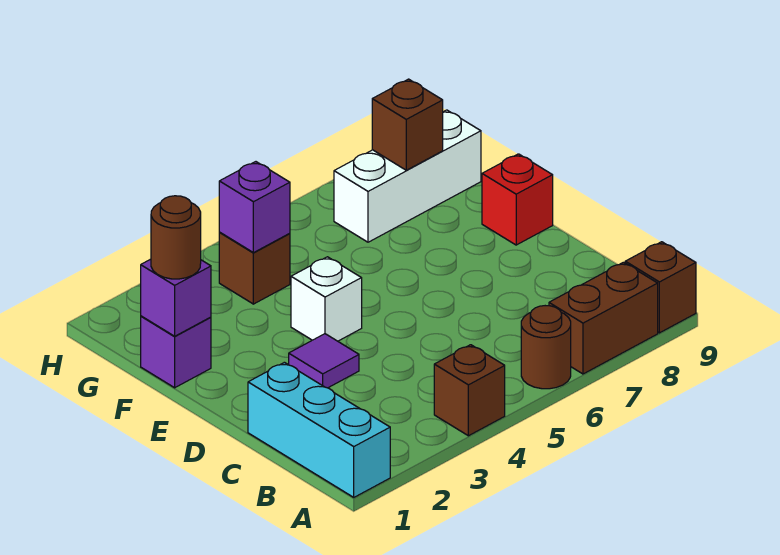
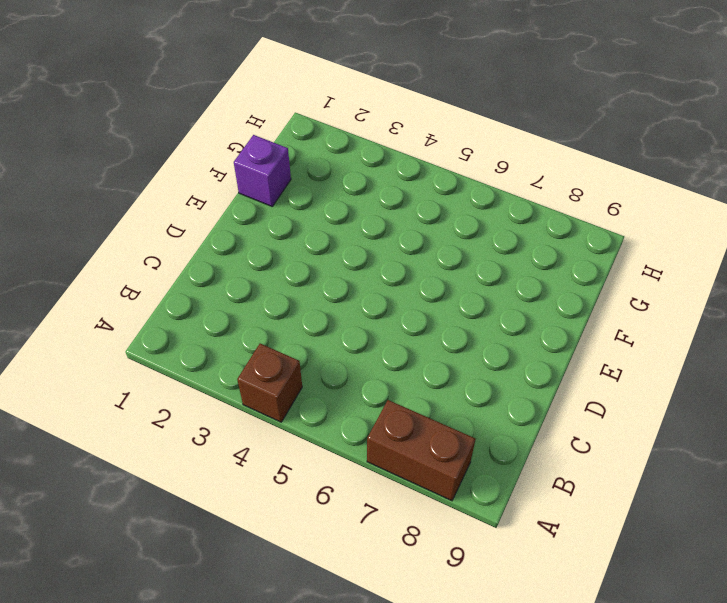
none -> cyan 1x3 brick [248,362,390,497]
none -> brown 1x1 round brick [521,306,571,389]
none -> brown 1x1 brick [625,242,696,333]

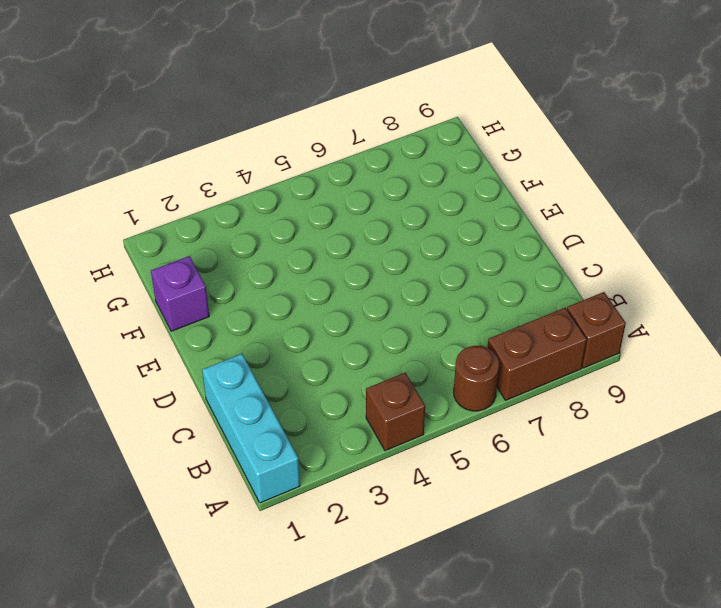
none -> purple 1x1 tile [289,334,359,388]
none -> white 1x1 brick [291,257,362,341]
none -> red 1x1 brick [482,154,553,245]

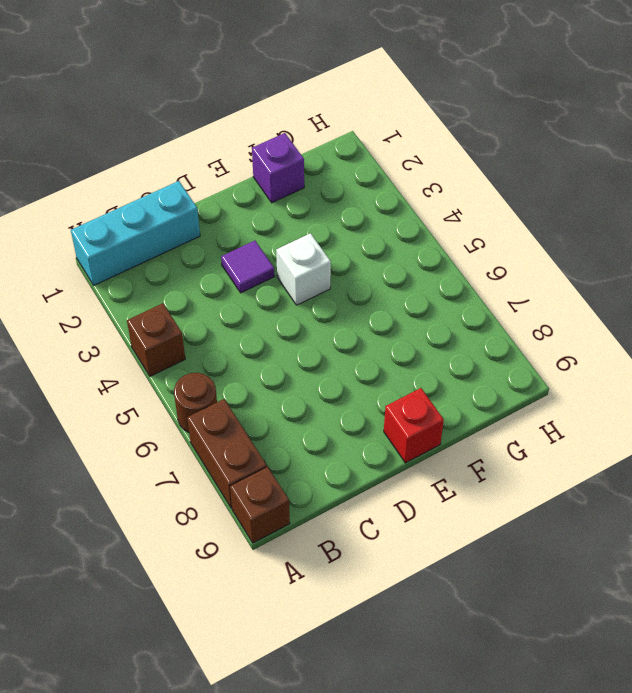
none -> brown 1x1 brick [219,233,290,304]
none -> white 1x3 brick [334,110,481,242]
none -> purple 1x1 brick [141,259,211,336]

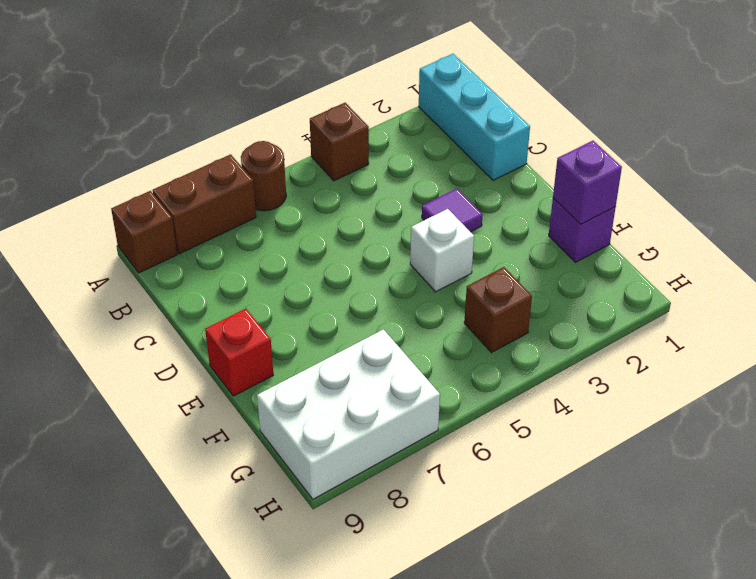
white 2x3 brick [257,329,440,499] -> white 1x3 brick [334,110,481,242]
none -> purple 1x1 brick [219,162,290,253]
none -> brown 1x1 brick [372,79,443,170]
none -> brown 1x1 round brick [151,196,201,279]

